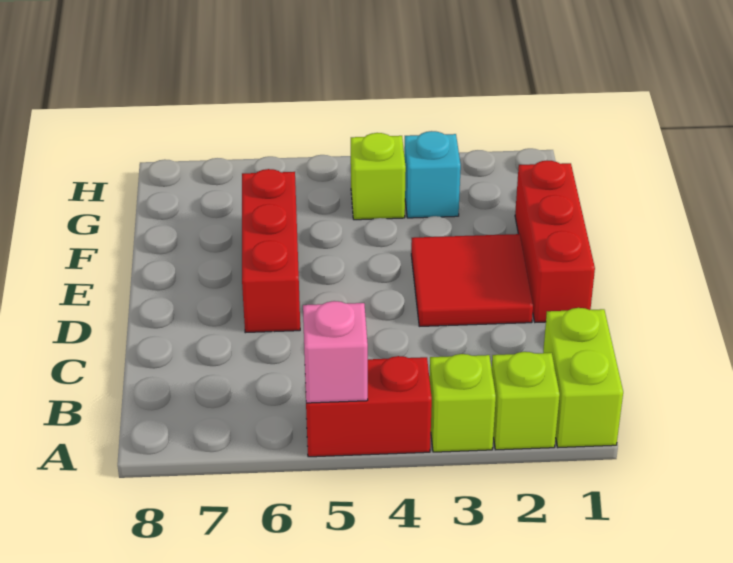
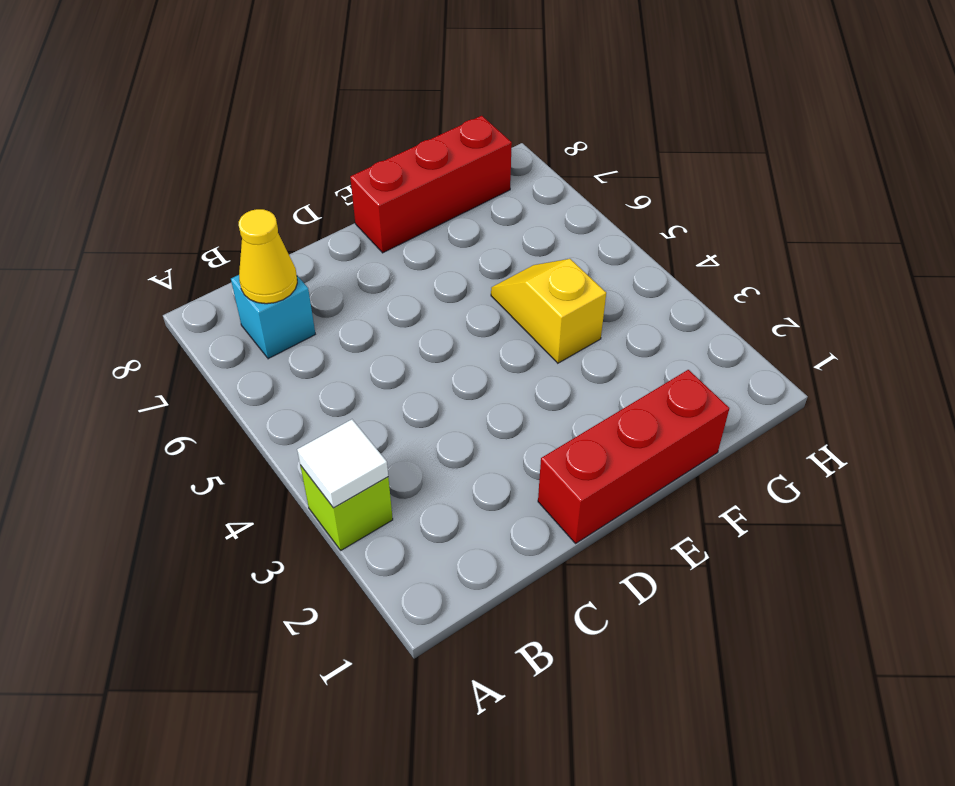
white 1x1 tile [297,419,388,508] -> none
cyan 1x1 brick [231,275,315,359] -> cyan 1x1 brick moved to [404,131,461,218]
yellow 1x1 cone [239,209,297,304] -> none
red 1x3 brick [350,116,512,253] -> red 1x3 brick moved to [242,169,300,333]
yellow 1x2 slope [491,259,606,363] -> none
none -> lime 1x2 brick [543,308,623,447]
none -> lime 1x1 brick [492,352,560,450]

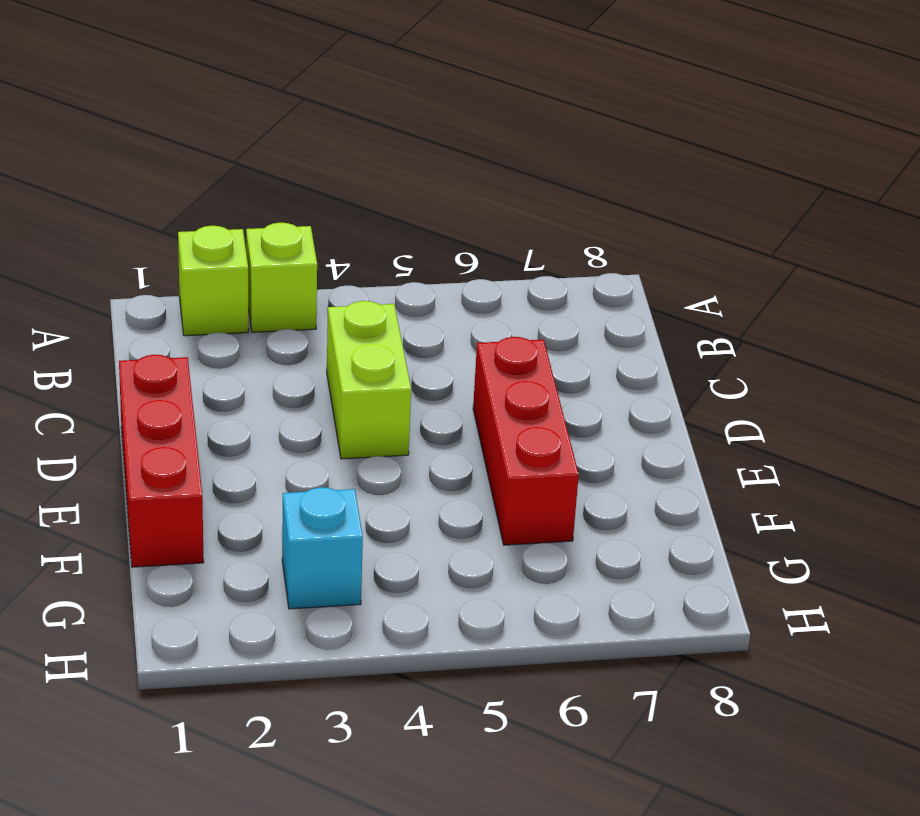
lime 1x2 brick [327,301,411,459] -> lime 1x2 brick moved to [543,308,623,447]
none -> red 1x2 brick [305,356,432,457]
none -> red 2x2 tile [411,234,533,326]

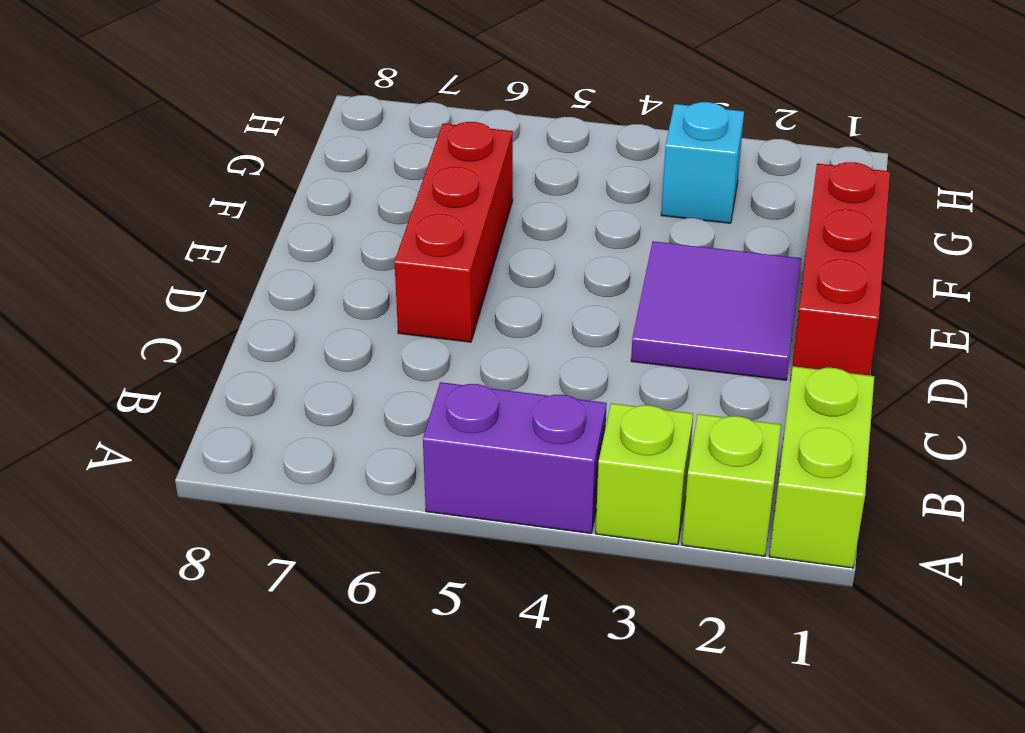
purple 1x2 brick [423,382,607,533] -> red 1x2 brick [305,356,432,457]
purple 2x2 tile [631,241,802,380] -> red 2x2 tile [411,234,533,326]
none -> lime 1x1 brick [351,133,406,220]
none -> pink 1x1 brick [303,301,368,403]

